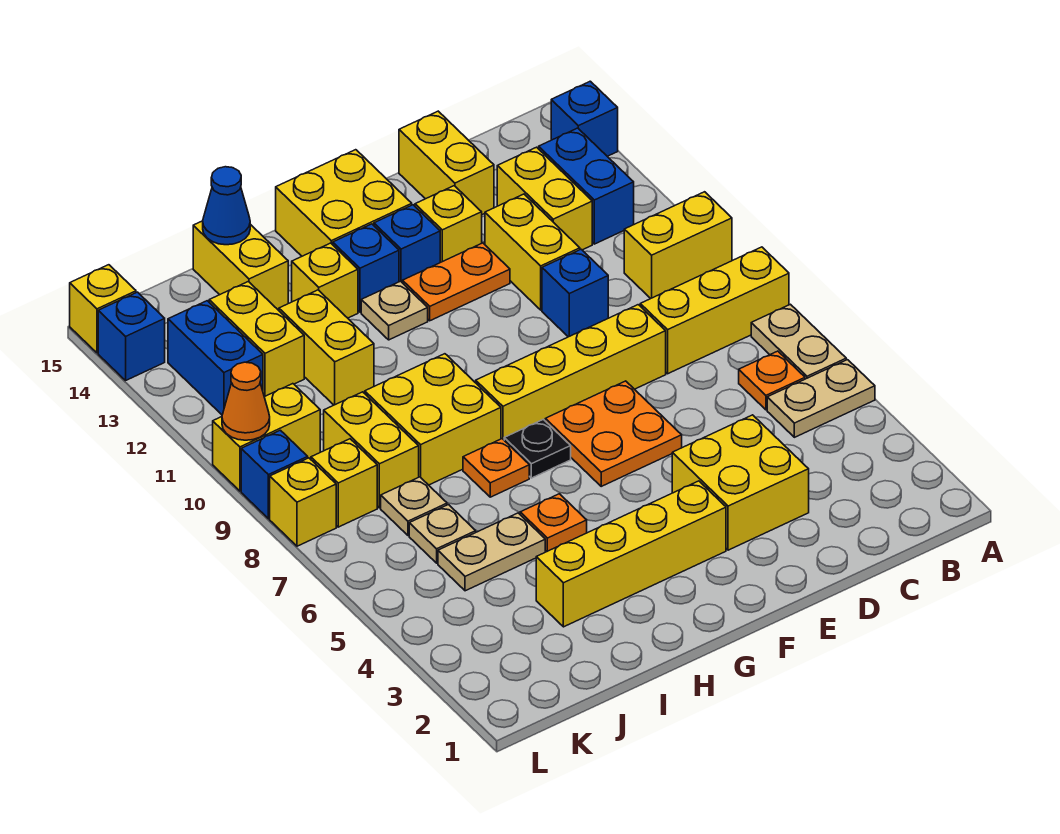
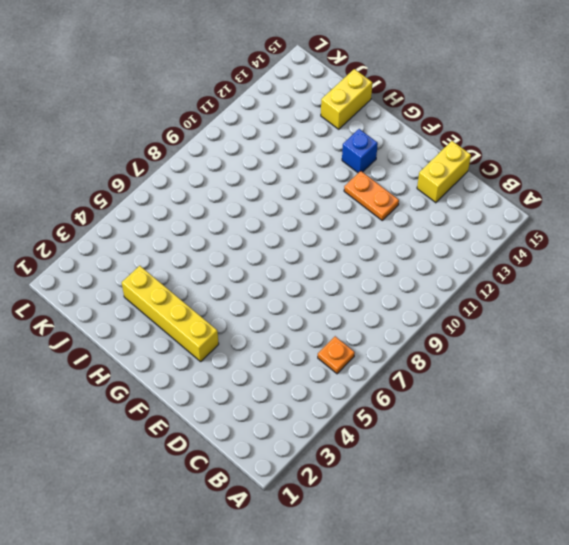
none -> tan 1x2 plate [767,360,875,437]
none -> tan 1x2 plate [751,304,846,379]
none -> yellow 1x3 brick [640,247,789,374]
none -> yellow 1x2 brick [624,192,732,299]

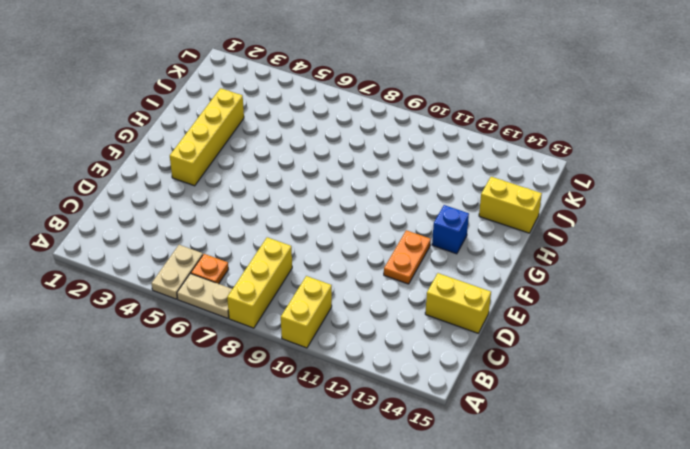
none -> blue 1x1 brick [551,81,618,156]
none -> blue 1x2 brick [539,128,634,244]
none -> yellow 1x2 brick [497,147,592,250]
none -> yellow 2x2 brick [672,415,809,550]

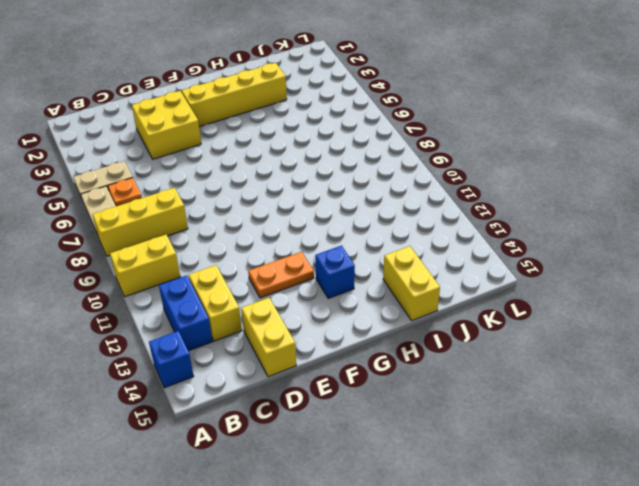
none -> yellow 1x4 brick [476,305,666,440]
none -> blue 1x1 brick [542,249,608,337]
none -> yellow 1x2 brick [485,194,580,310]
none -> orange 2x2 plate [545,381,682,486]

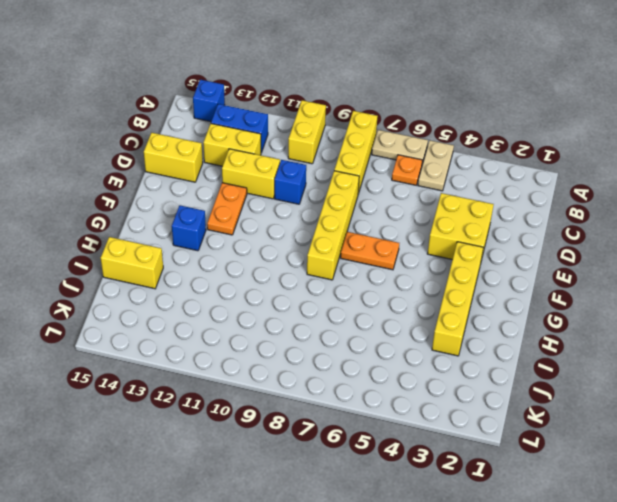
orange 1x2 plate [341,232,399,270] -> orange 2x2 plate [545,381,682,486]
none -> yellow 1x1 brick [415,186,482,262]
none -> blue 1x1 brick [374,205,440,283]
none -> yellow 2x2 brick [276,150,412,256]
none -> black 1x1 plate [504,419,571,478]

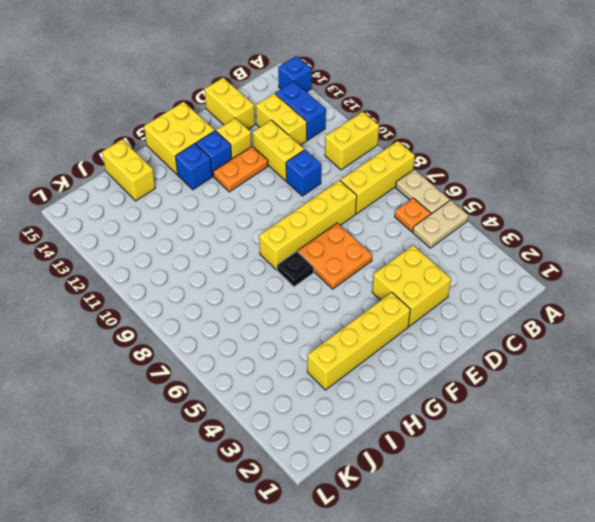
none -> tan 1x1 plate [361,281,428,340]
none -> orange 1x1 plate [520,494,587,552]
none -> orange 1x1 plate [463,439,529,497]
none -> yellow 2x2 brick [365,354,501,485]

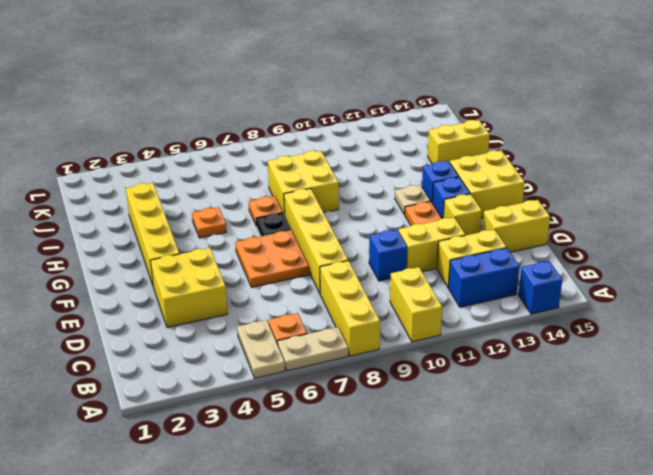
none -> yellow 1x1 brick [292,243,358,318]
none -> tan 1x2 plate [438,513,545,591]
none -> yellow 1x2 brick [279,290,374,405]
none -> tan 1x1 plate [409,505,476,563]

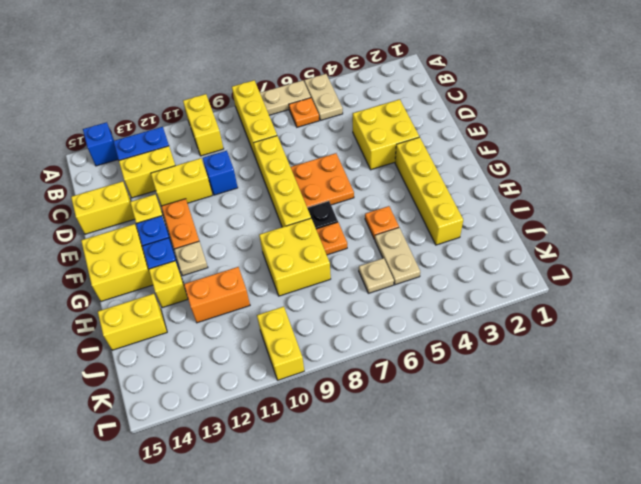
orange 1x2 brick [184,267,250,323] -> yellow 1x2 brick [279,290,374,405]
none -> tan 1x1 plate [381,477,447,536]
none -> yellow 1x2 brick [324,392,419,508]
none -> yellow 1x2 brick [209,281,304,397]
none -> yellow 1x1 brick [311,439,377,527]

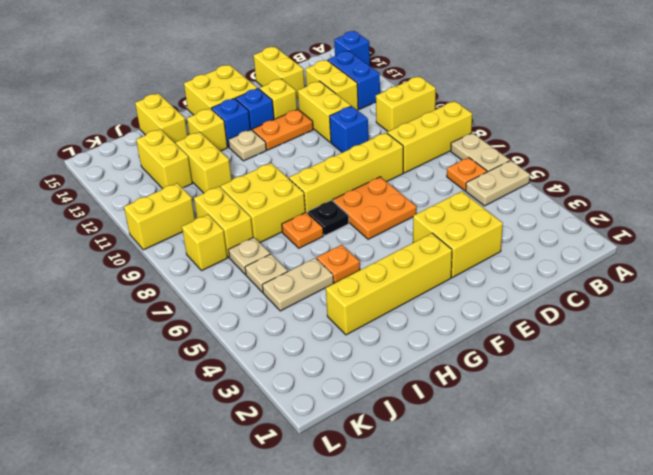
none -> blue 1x2 brick [168,301,263,415]
none -> yellow 1x1 brick [270,458,336,546]
none -> blue 1x1 brick [241,430,308,519]
none -> blue 1x1 brick [98,292,165,380]

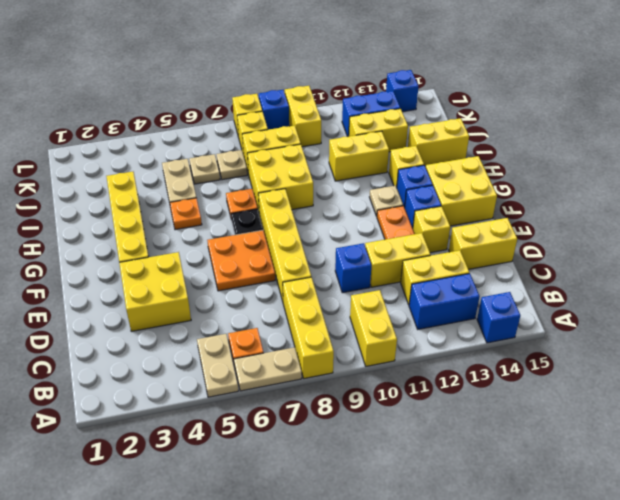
none -> yellow 1x1 brick [70,265,136,353]
none -> blue 1x1 cone [203,167,250,245]
none -> orange 1x1 cone [222,362,270,440]

